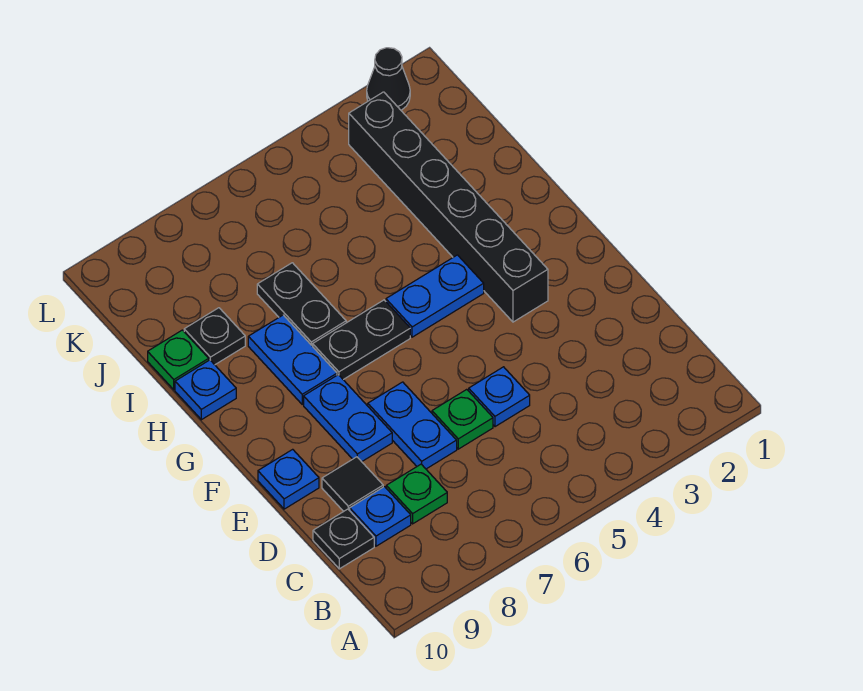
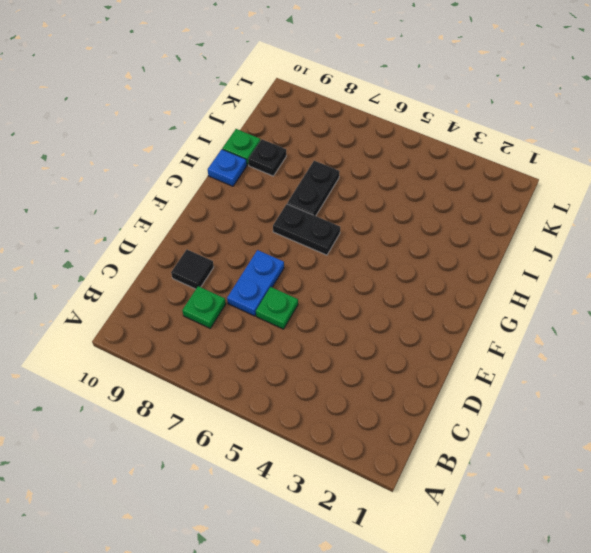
none -> blue 1x1 plate [350,487,411,546]
none -> black 1x1 plate [313,509,374,569]
none -> blue 1x1 plate [469,367,530,427]

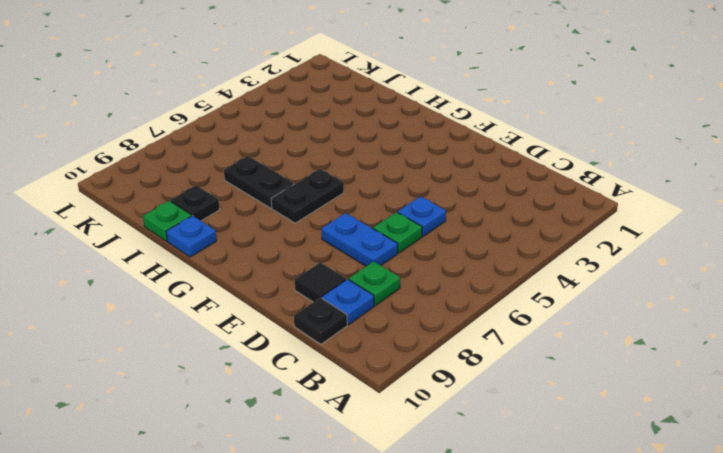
none -> blue 1x2 plate [304,375,392,462]
none -> blue 1x1 plate [258,449,319,509]
none -> black 1x6 brick [349,92,548,322]

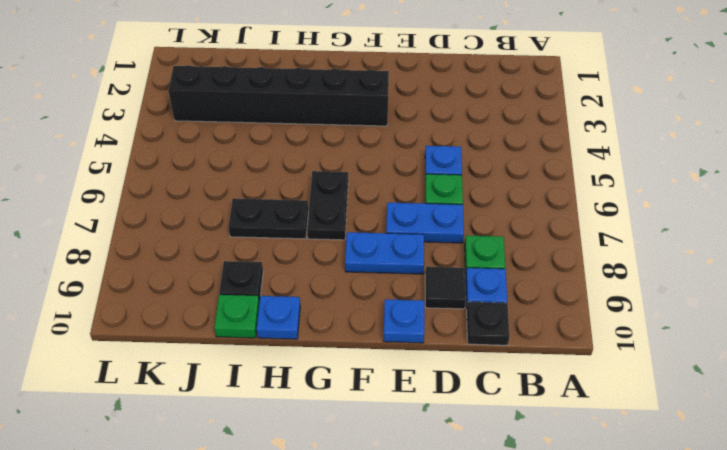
none -> blue 1x2 plate [386,255,484,337]
none -> blue 1x2 plate [248,315,337,404]
none -> black 1x1 cone [367,48,410,110]

